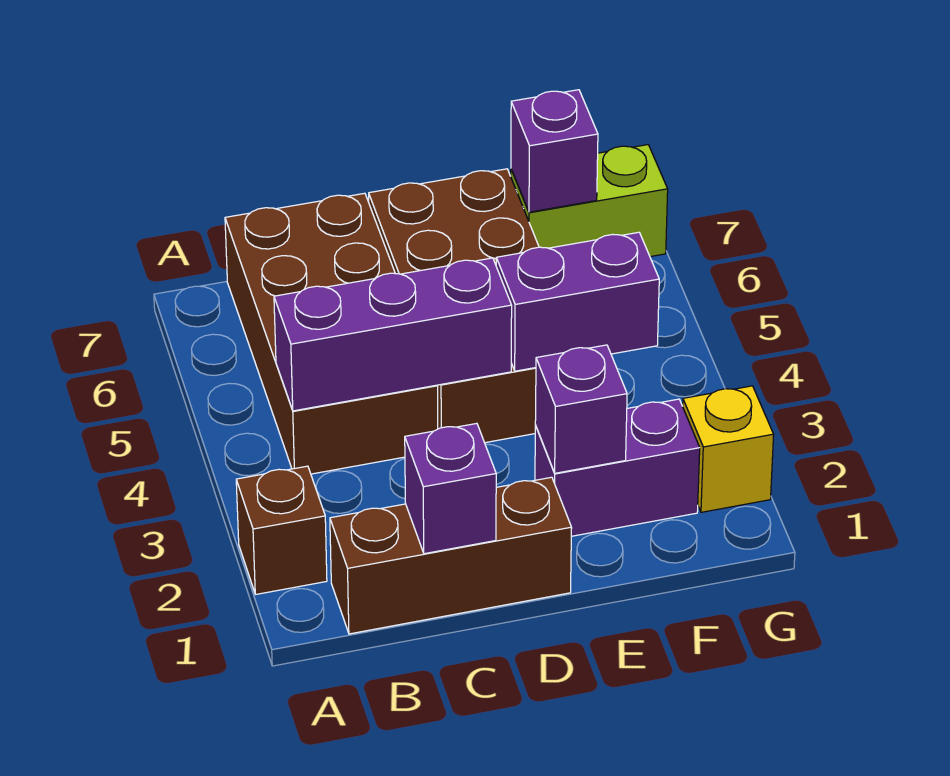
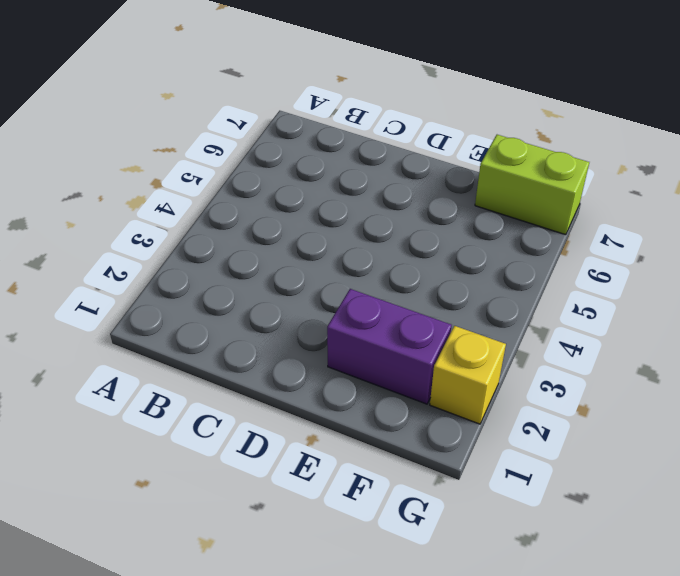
none -> brown 1x1 brick [236,466,327,594]
none -> brown 1x3 brick [330,477,572,634]
none -> brown 2x4 brick [225,193,438,474]

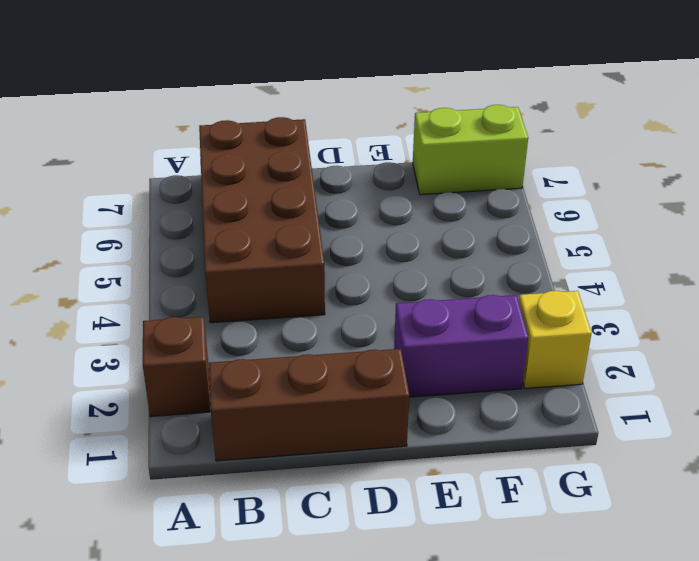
none -> brown 2x4 brick [369,169,539,443]
none -> purple 1x3 brick [274,258,512,411]
none -> purple 1x1 brick [405,423,496,554]

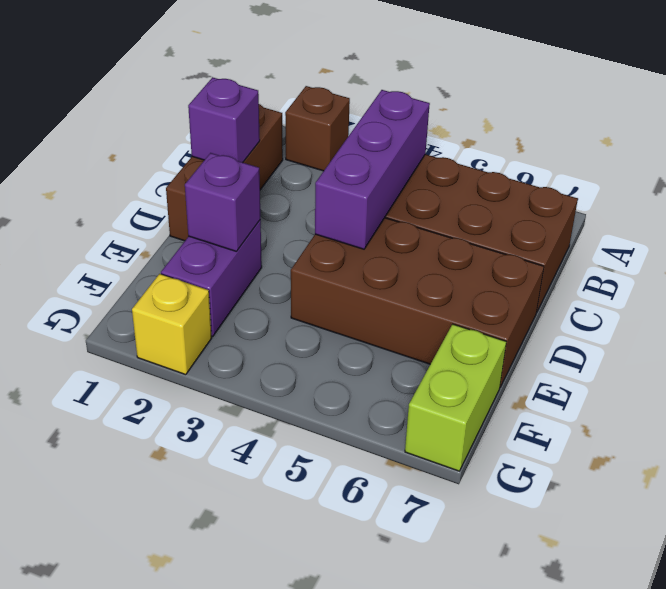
none -> purple 1x2 brick [496,232,659,371]
none -> purple 1x1 brick [511,90,598,212]

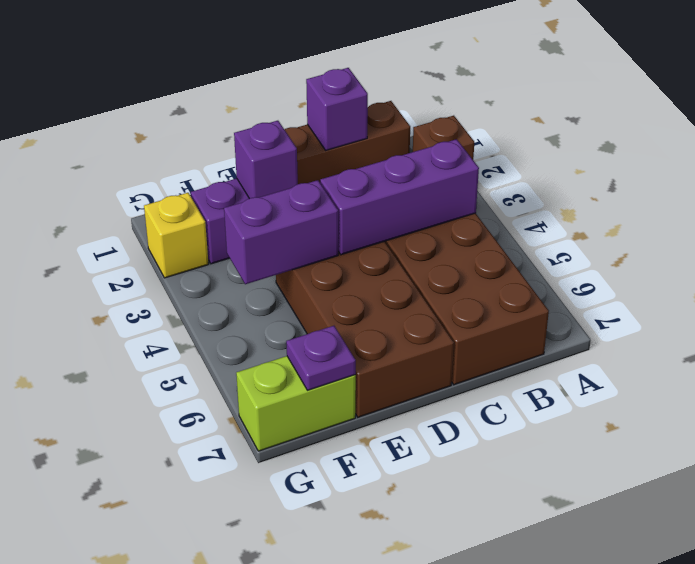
purple 1x1 plate [286,326,356,390] -> purple 1x1 brick [511,90,598,212]

